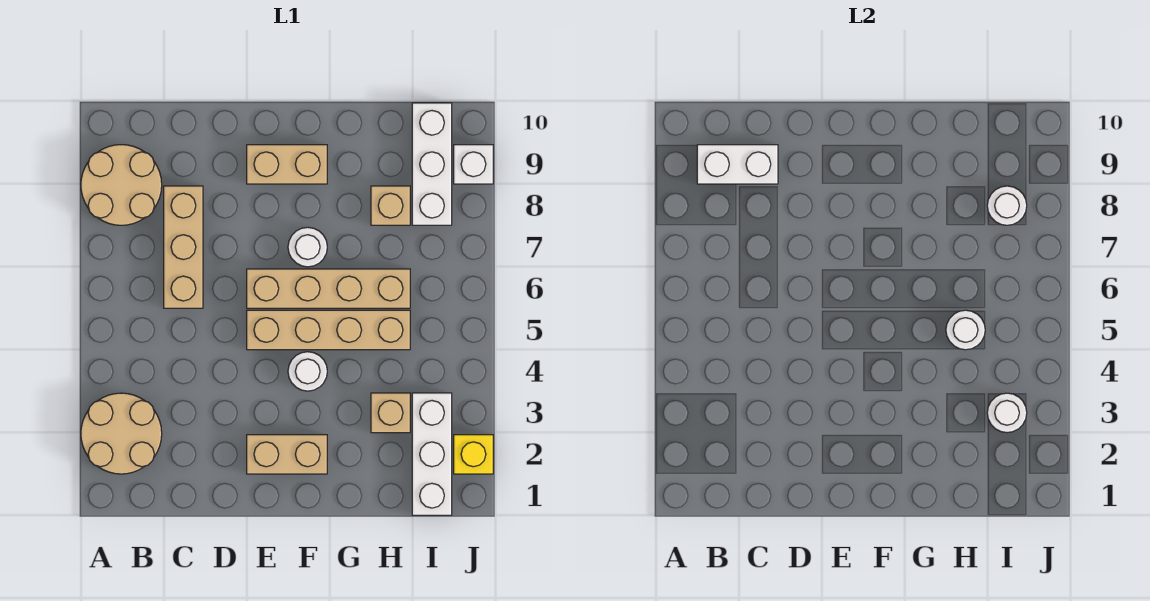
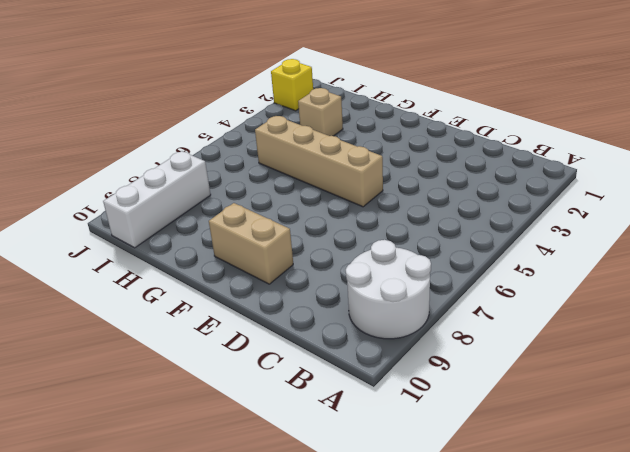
white 2x2 round brick [346,240,431,339] -> tan 2x2 round brick [81,145,162,225]
none -> tan 2x2 round brick [81,393,162,474]
none -> tan 1x3 brick [164,186,203,308]
none -> tan 1x2 brick [247,435,327,474]

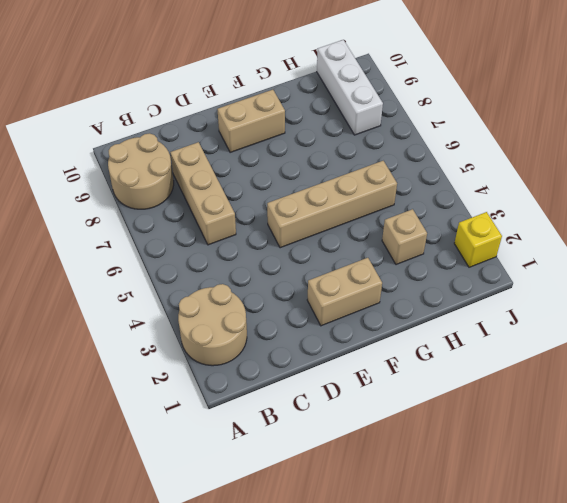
none -> tan 1x4 brick [247,269,410,308]
none -> white 1x1 round brick [288,352,327,391]
none -> white 1x1 round brick [288,227,327,267]

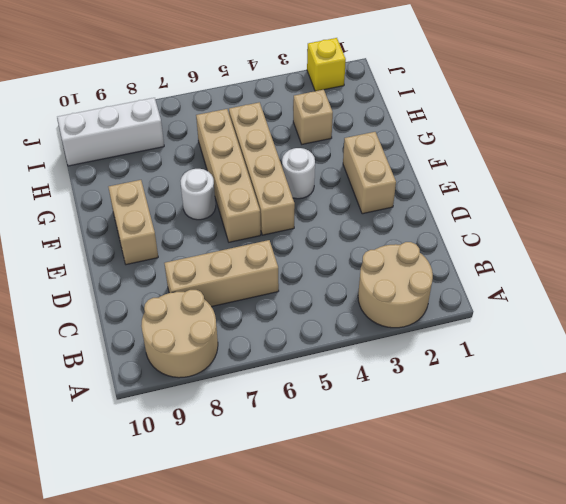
none -> tan 1x1 brick [371,186,410,225]
none -> white 1x3 brick [412,393,452,515]
none -> white 1x1 brick [454,145,493,184]

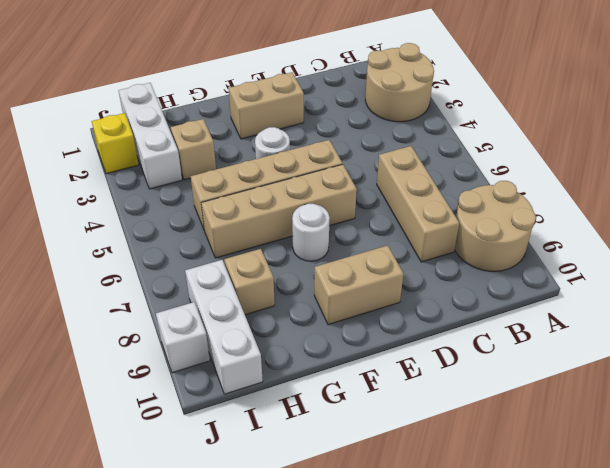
none -> white 1x2 brick [697,145,778,184]
none -> white 1x1 round brick [946,310,985,350]
none -> white 1x1 round brick [987,393,1027,433]

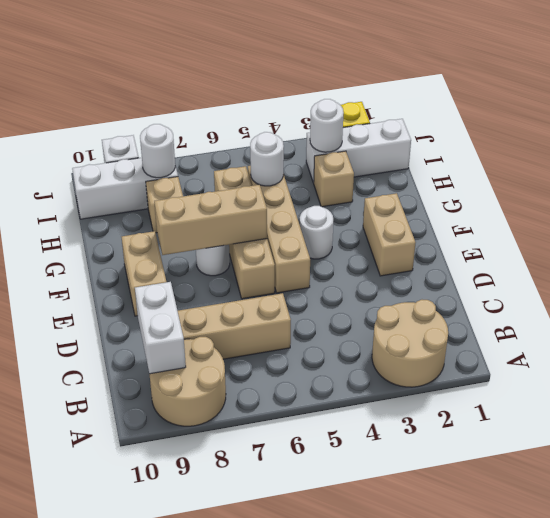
tan 1x3 brick [154,185,267,255] -> none

